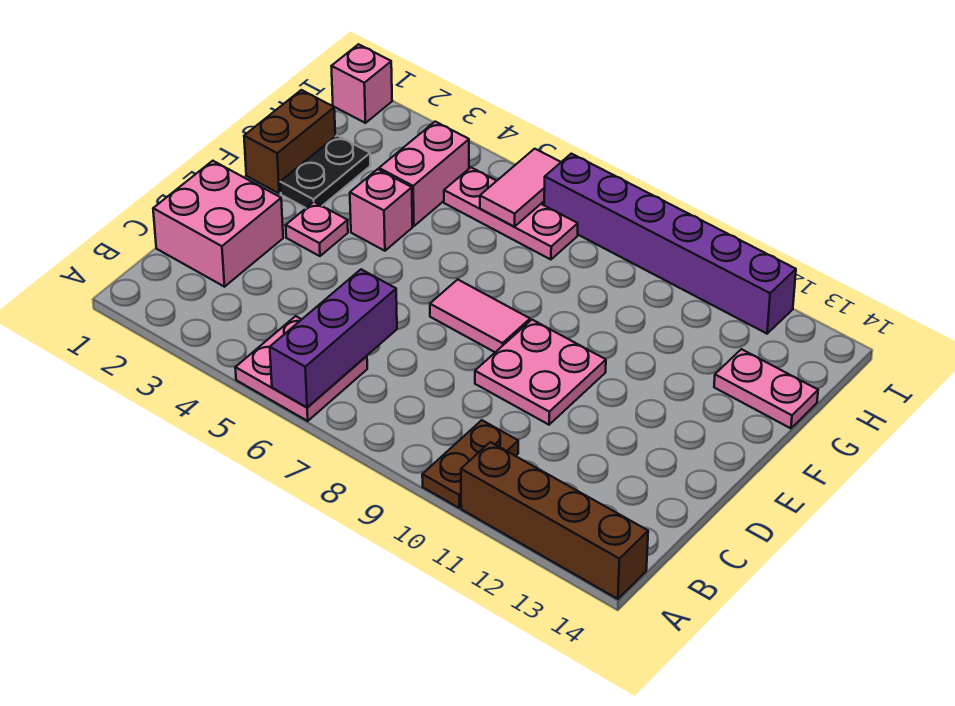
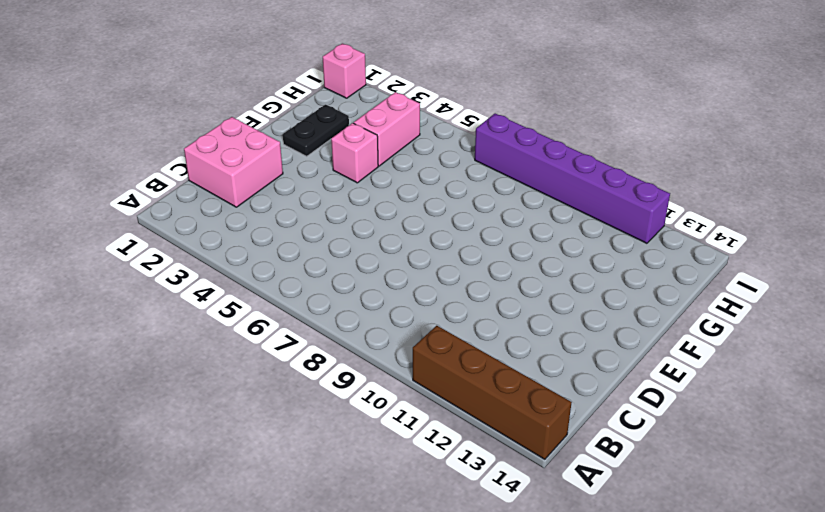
none -> pink 2x2 plate [235,316,367,421]
none -> brown 1x2 plate [422,420,518,508]
none -> pink 2x2 plate [475,320,606,425]

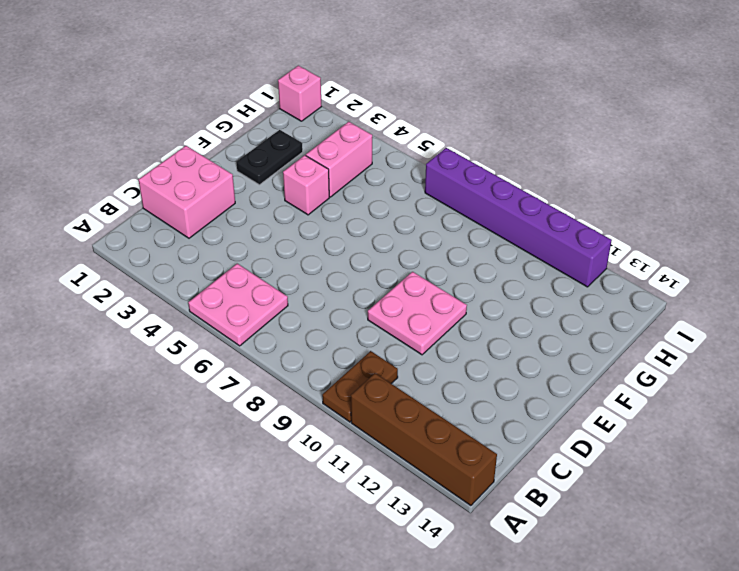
none -> pink 1x1 plate [286,202,348,256]
none -> pink 1x2 tile [430,279,530,352]
none -> brown 1x2 brick [244,90,335,193]

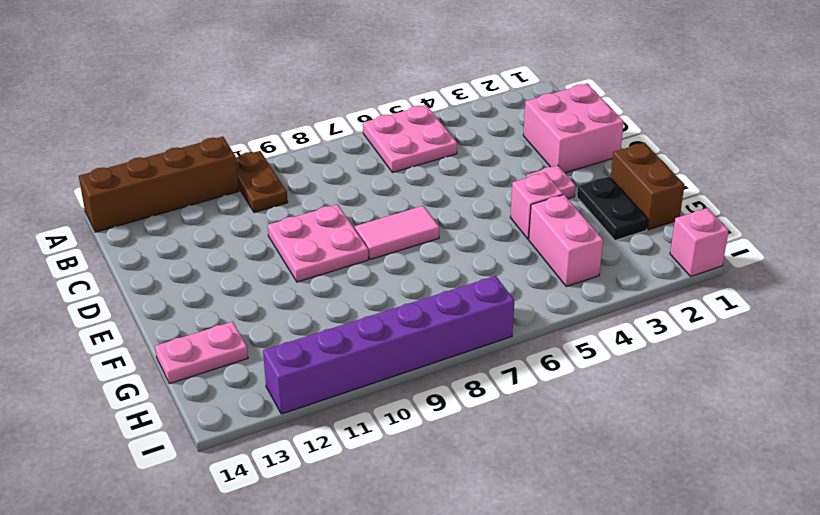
none -> pink 1x3 plate [444,167,578,260]
none -> purple 1x3 brick [270,269,397,407]
none -> pink 1x2 tile [480,149,561,227]

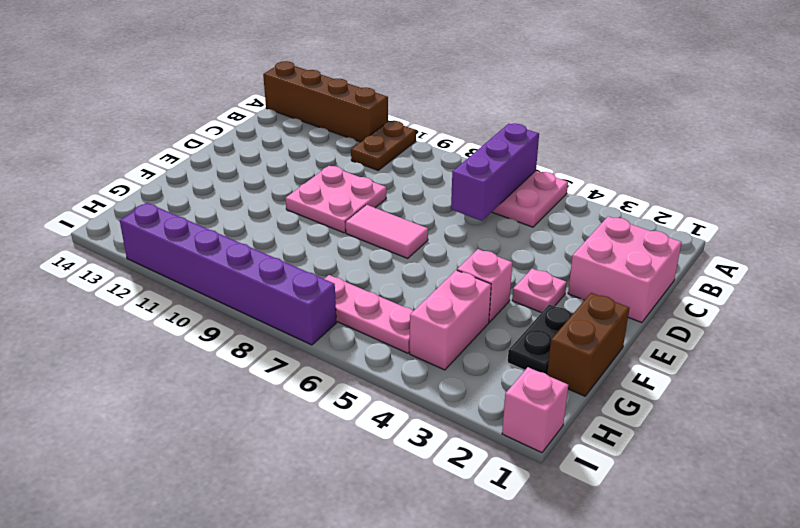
none -> pink 1x2 plate [714,349,818,428]
none -> pink 1x2 tile [480,149,561,227]

